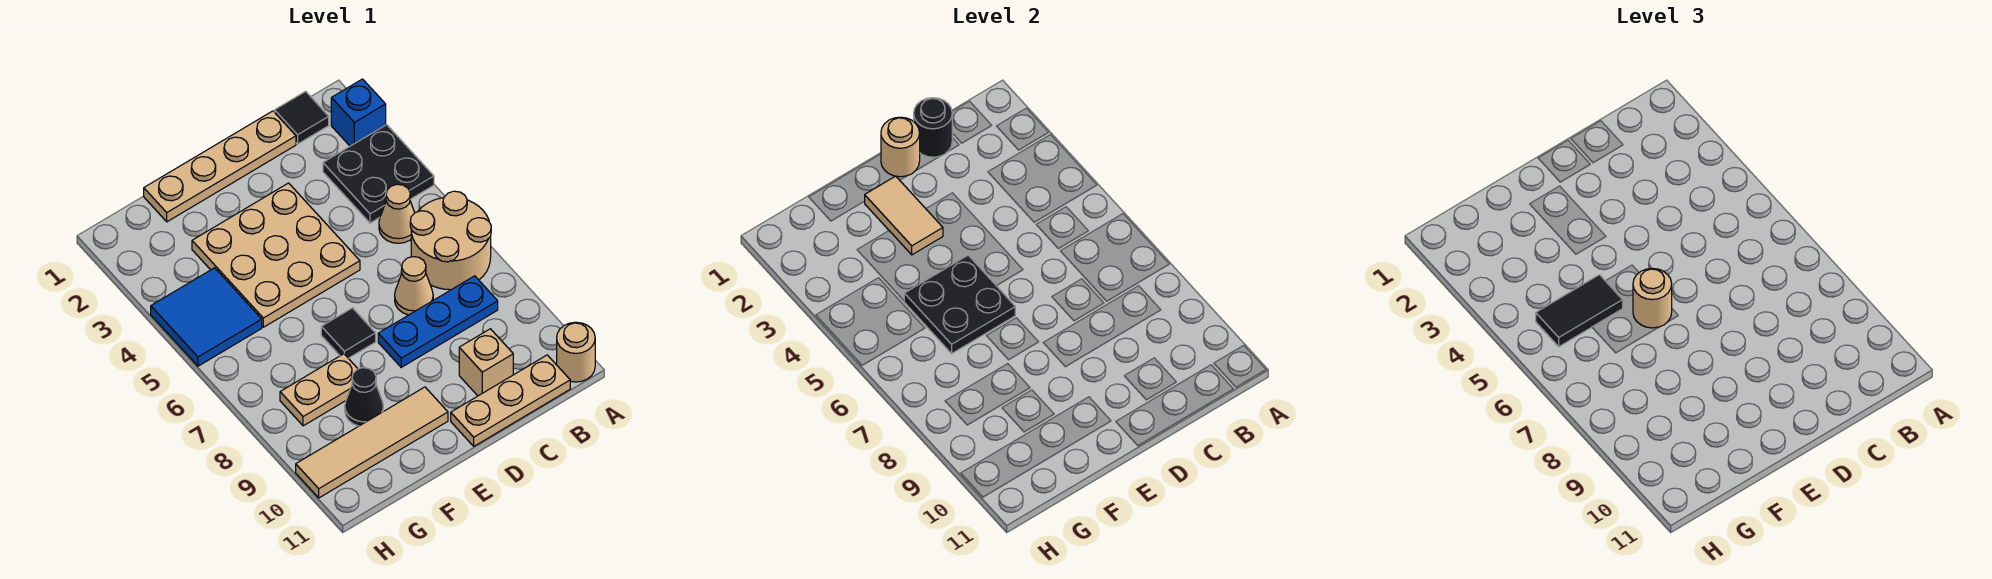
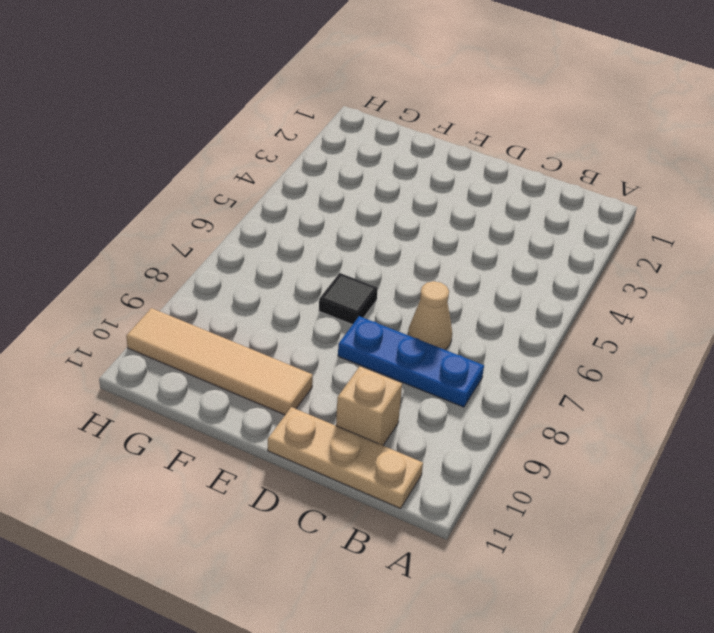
none -> blue 1x1 brick [331,79,386,146]
none -> black 2x2 plate [323,125,434,223]
none -> tan 2x2 round brick [410,191,491,290]

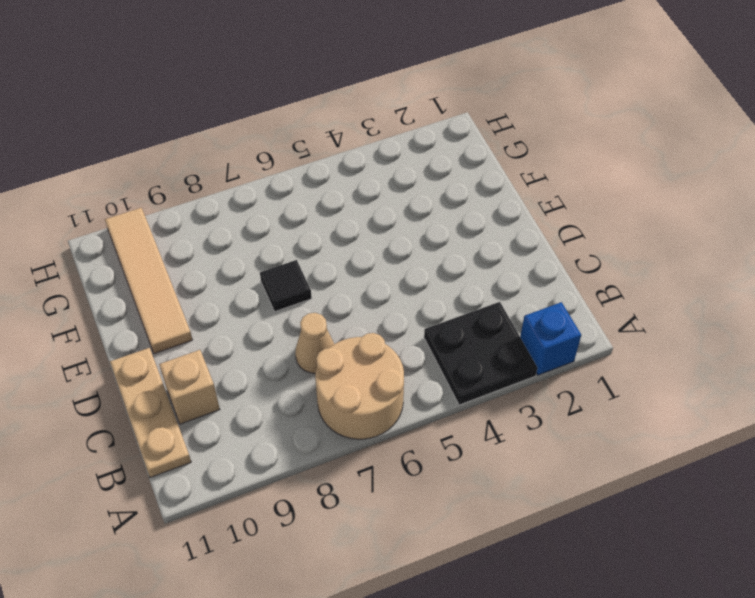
none -> tan 1x1 round brick [557,322,595,382]
none -> black 1x1 tile [275,91,329,144]
none -> tan 1x1 cone [379,184,415,243]

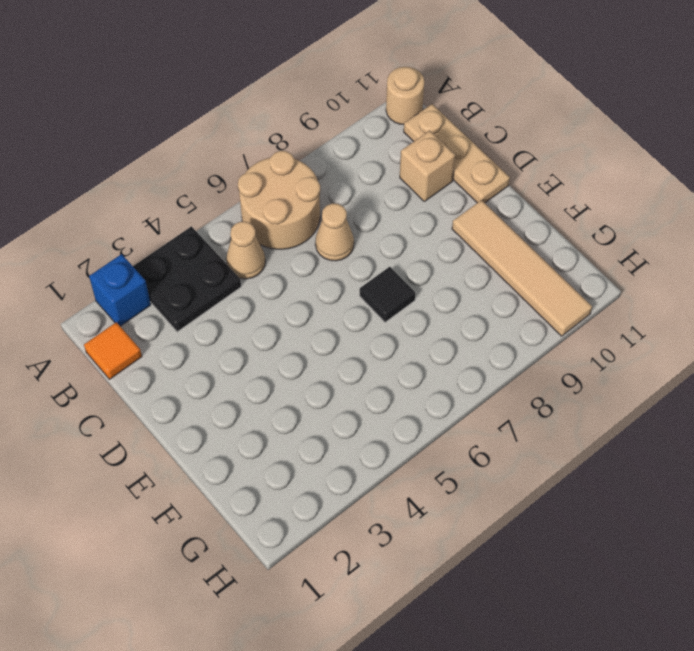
orange 1x1 tile [84,322,142,379] -> black 1x1 tile [275,91,329,144]
none -> blue 1x3 plate [378,276,498,367]
none -> tan 1x4 plate [144,111,296,222]
none -> tan 3x3 plate [192,183,360,327]

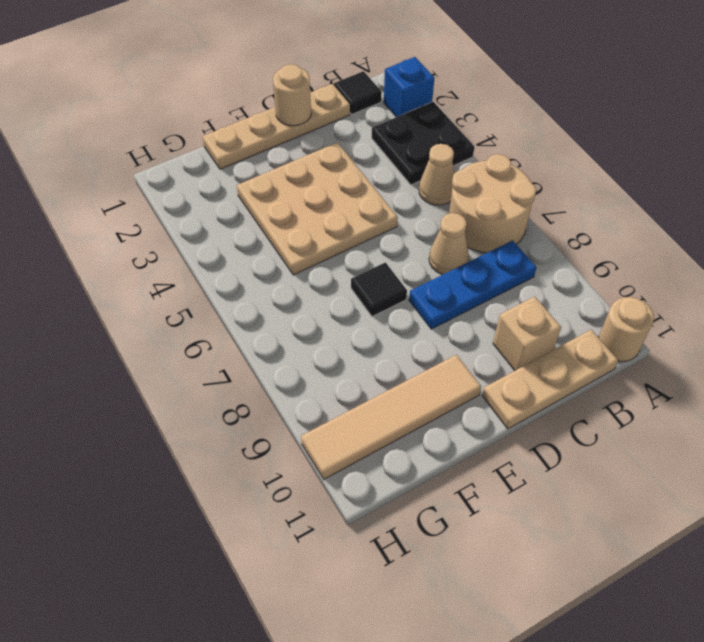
none -> tan 1x2 plate [280,354,358,426]
none -> black 1x1 cone [345,368,383,426]
none -> blue 2x2 tile [151,268,262,366]

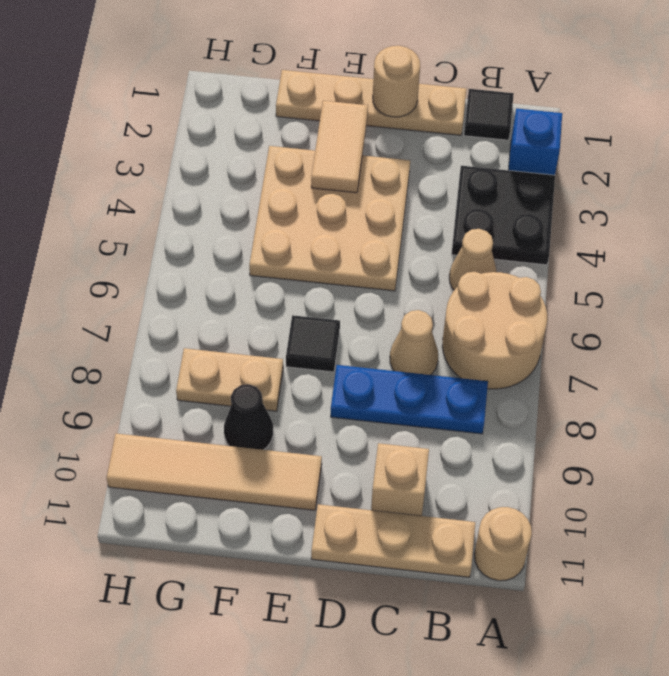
none -> blue 2x2 tile [151,268,262,366]
none -> black 1x1 round brick [914,98,952,157]
none -> black 2x2 plate [904,255,1015,354]

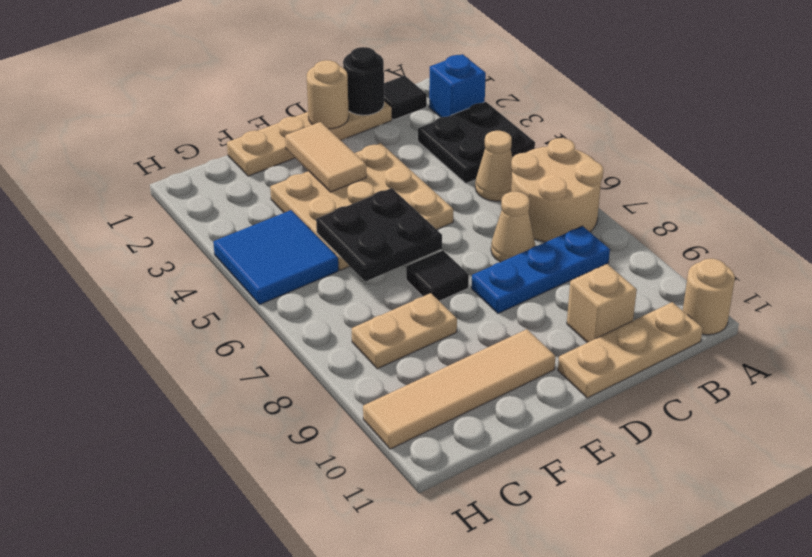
none -> black 1x1 cone [345,368,383,426]
none -> tan 1x1 round brick [1633,268,1672,328]
none -> black 1x2 tile [1536,275,1623,347]

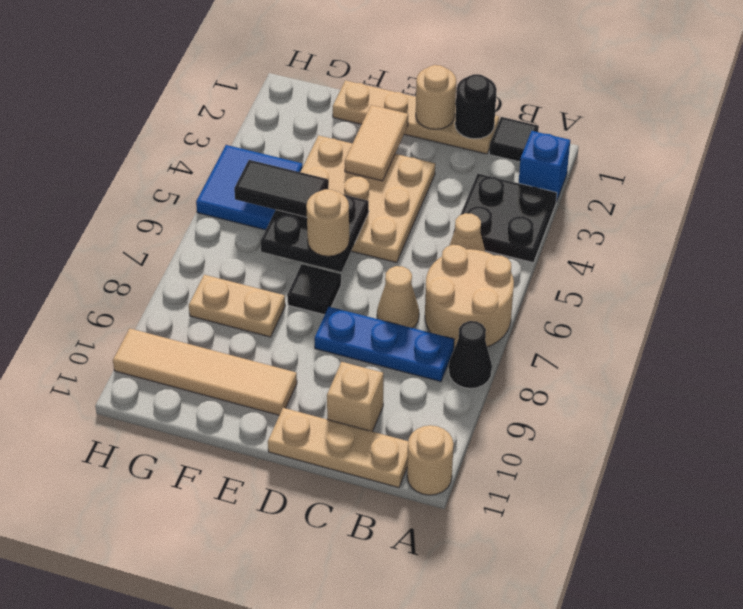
black 1x1 cone [449,321,492,388] -> black 1x1 cone moved to [345,368,383,426]

